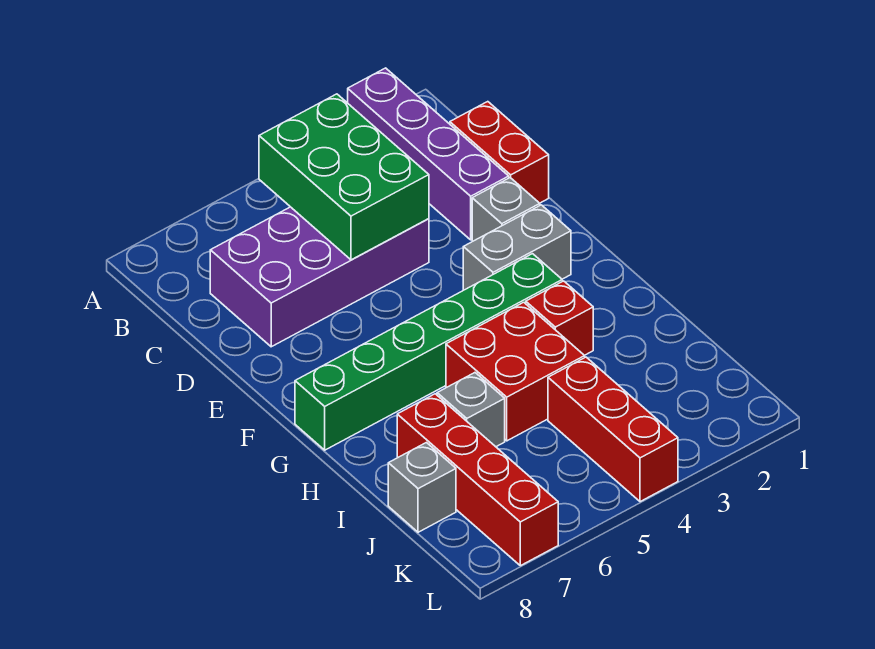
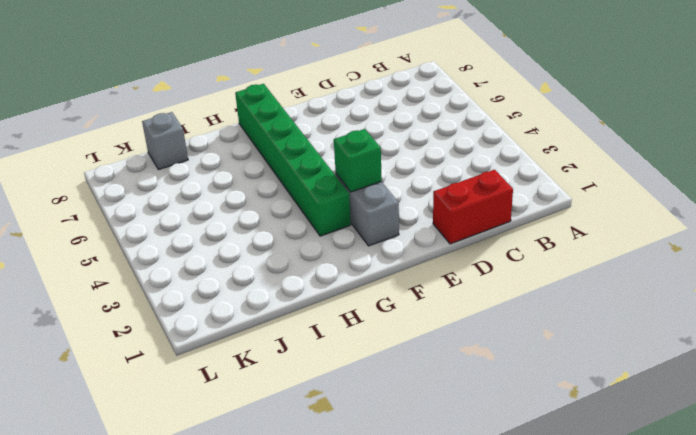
green 1x1 brick [334,129,382,192] -> none
none -> purple 1x4 brick [348,68,509,240]
none -> purple 2x4 brick [210,207,429,347]
none -> grey 1x1 brick [472,178,540,241]

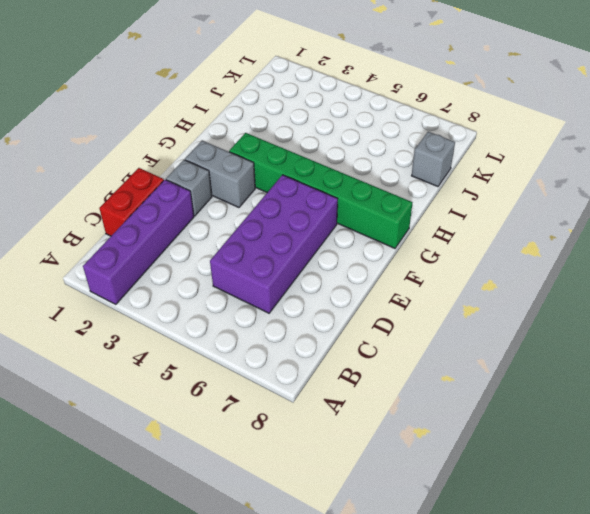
purple 2x4 brick [210,175,338,313] -> purple 2x4 brick turned to [210,207,429,347]
none -> red 1x1 brick [526,281,593,355]
none -> red 2x2 brick [446,302,585,441]
none -> grey 1x1 brick [437,373,505,447]

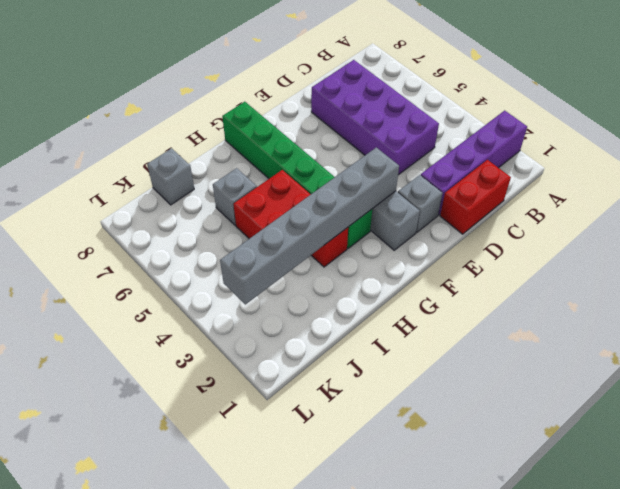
grey 1x6 brick [220,147,399,304] -> none
none -> red 1x4 brick [397,394,558,566]
none -> red 1x3 brick [548,357,678,502]
none -> green 2x3 brick [259,94,429,260]

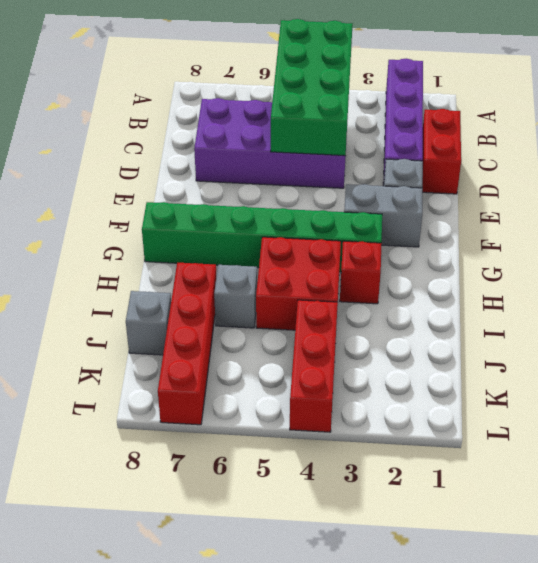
green 2x4 brick [271,19,353,156] -> green 2x3 brick [259,94,429,260]

